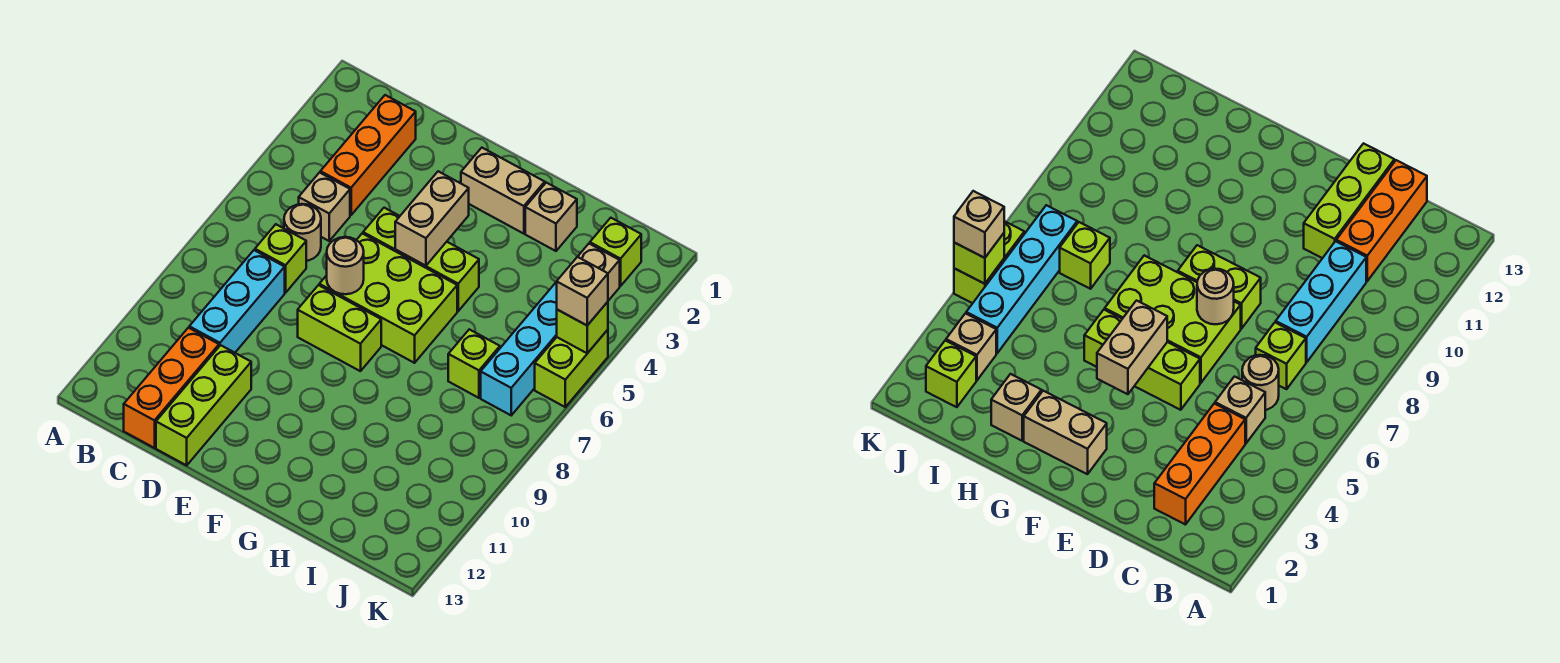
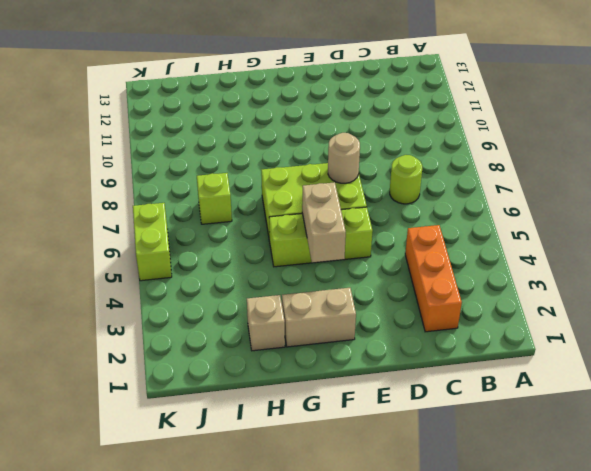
lime 1x1 round brick [390,155,422,204] -> lime 1x1 brick [255,224,306,293]
none -> tan 1x1 brick [299,173,350,241]
none -> tan 1x1 round brick [284,204,321,261]
none -> cyan 1x3 brick [189,250,285,353]

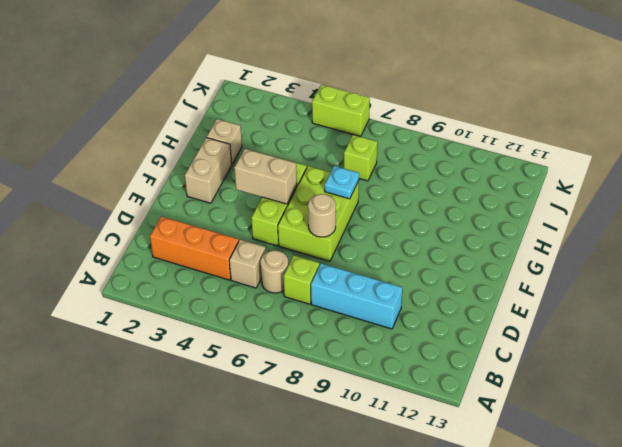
cyan 1x1 plate [325,166,359,199] -> none
none -> orange 1x3 brick [124,328,219,448]
none -> lime 1x3 brick [156,345,251,465]
none -> lime 1x2 brick [298,285,381,371]

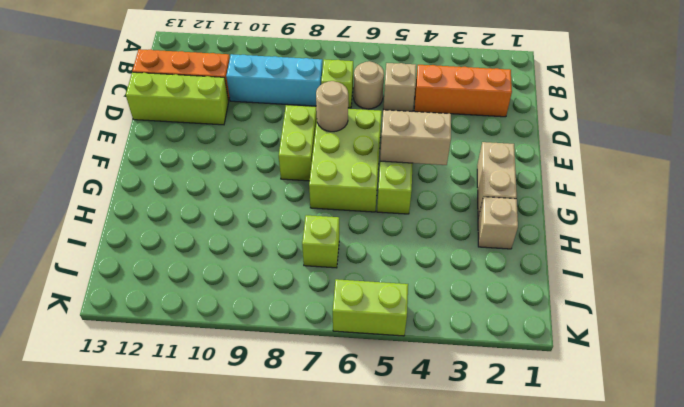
none -> lime 1x1 brick [590,218,641,286]
none -> tan 1x1 brick [578,244,620,301]
none -> cyan 1x4 brick [481,282,557,415]

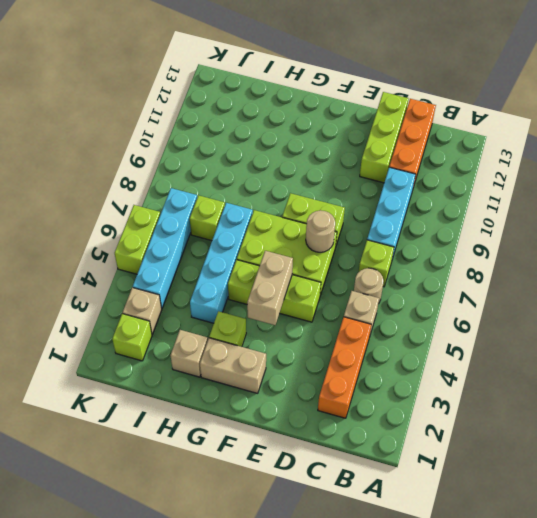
lime 1x1 brick [209,311,246,347] -> lime 1x1 brick moved to [557,302,608,353]
cyan 1x4 brick [190,203,253,323] -> none
none -> tan 1x1 brick [557,257,608,325]

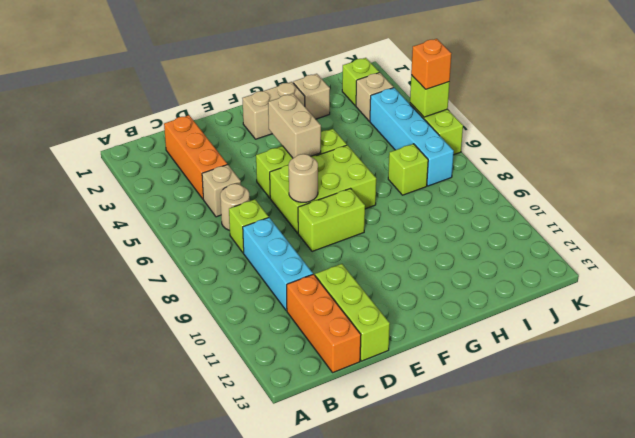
orange 1x1 brick [411,39,451,89] -> tan 1x1 brick [557,257,608,325]

